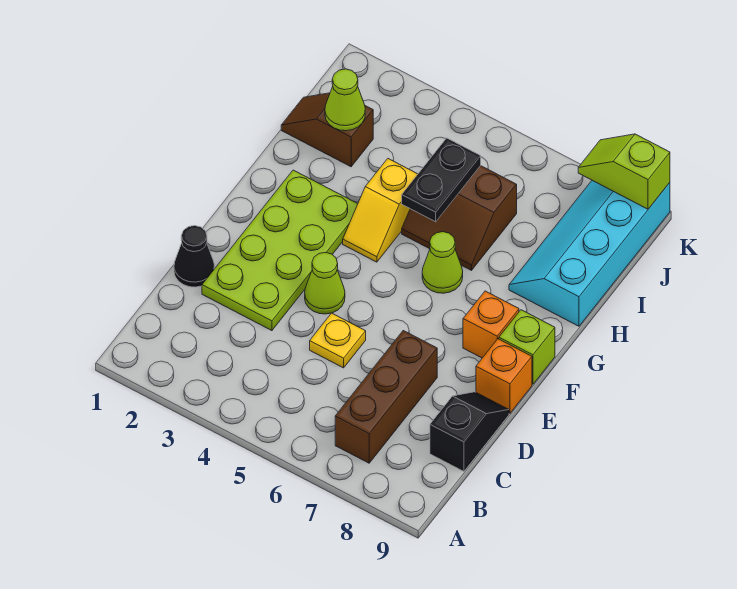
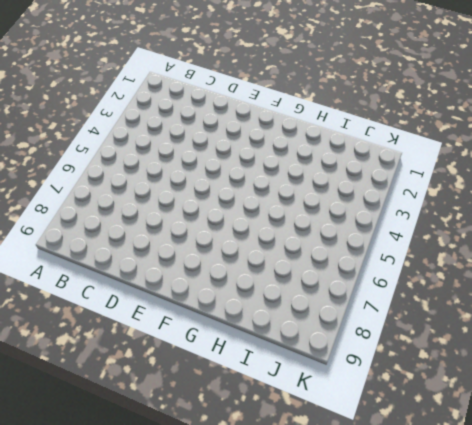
none -> brown 1x3 brick [335,331,437,463]
none -> black 1x2 slope [430,392,509,471]
none -> black 1x1 cone [174,226,214,287]

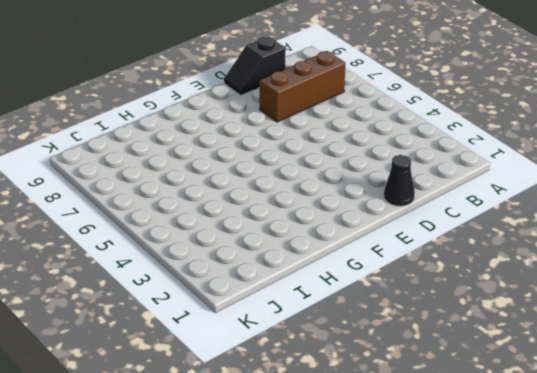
none -> lime 2x4 plate [202,170,358,331]
none -> yellow 1x1 plate [310,313,366,368]
none -> lime 1x1 cone [305,252,345,314]

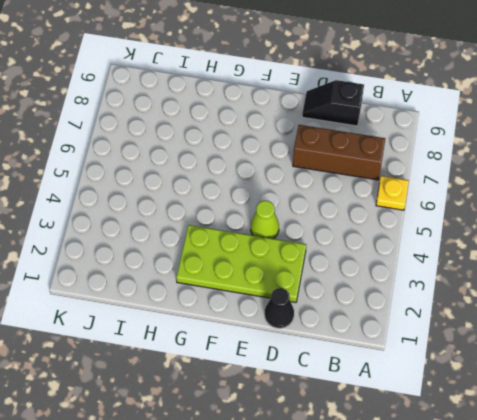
yellow 1x1 plate [376,176,409,210] -> yellow 1x1 plate moved to [310,313,366,368]
none -> orange 1x1 brick [476,339,532,413]
none -> orange 1x1 brick [463,291,519,358]
none -> lime 1x1 brick [499,310,555,384]

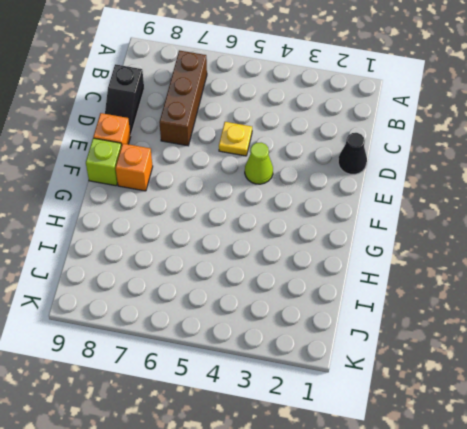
none -> lime 2x4 plate [202,170,358,331]
none -> yellow 1x2 slope [343,159,418,262]
none -> lime 1x1 cone [422,232,463,293]

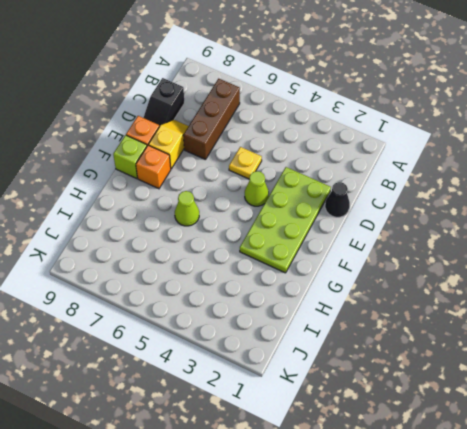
yellow 1x2 slope [148,120,188,169] -> yellow 1x2 slope moved to [343,159,418,262]
none -> brown 2x2 slope [402,166,517,270]
none -> cyan 2x4 slope [509,181,670,326]
none -> brown 1x2 slope [281,93,373,167]

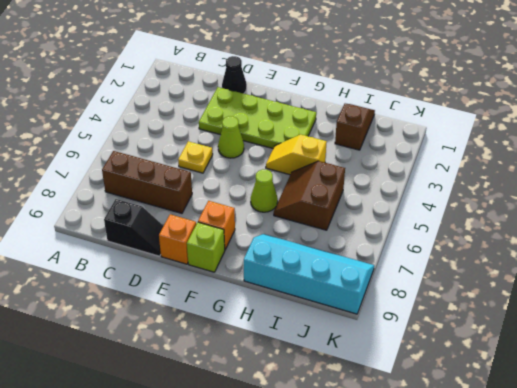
none -> black 1x2 plate [402,138,481,222]
none -> lime 1x1 cone [325,69,365,131]
none -> lime 1x2 slope [578,134,670,209]

